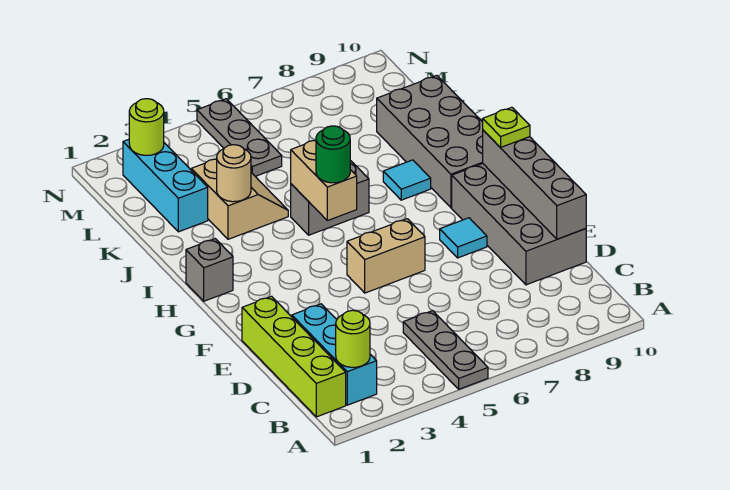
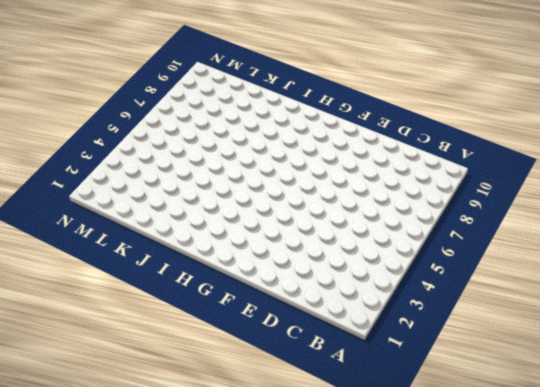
none -> grey 1x3 plate [403,311,488,389]
none -> lime 1x4 brick [242,296,346,417]
none -> cyan 1x3 brick [292,304,377,405]

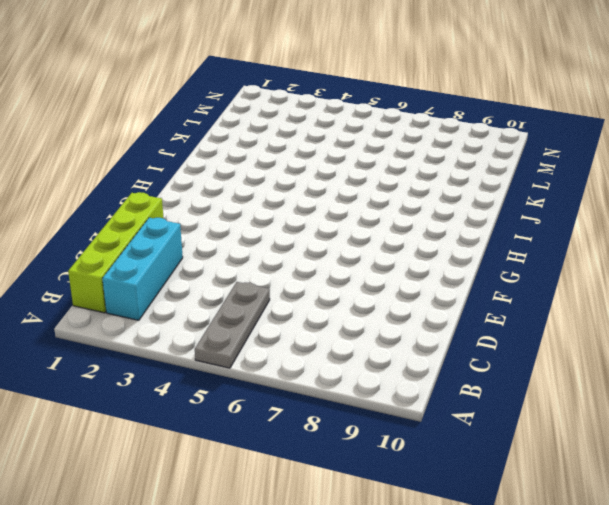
none -> grey 2x4 brick [452,164,586,285]
none -> tan 1x2 brick [347,219,425,293]
none -> cyan 1x1 tile [440,218,487,258]

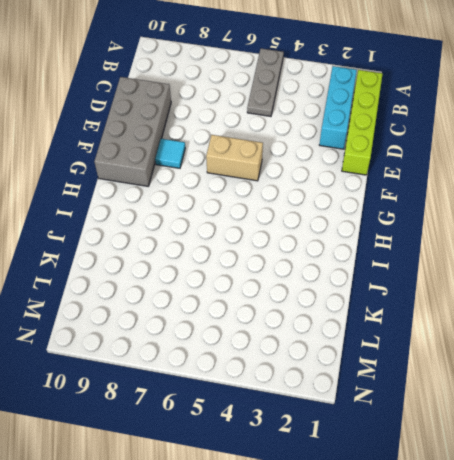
none -> grey 1x1 brick [186,239,233,301]
none -> grey 2x4 brick [377,76,483,208]
none -> grey 1x2 brick [291,161,369,235]

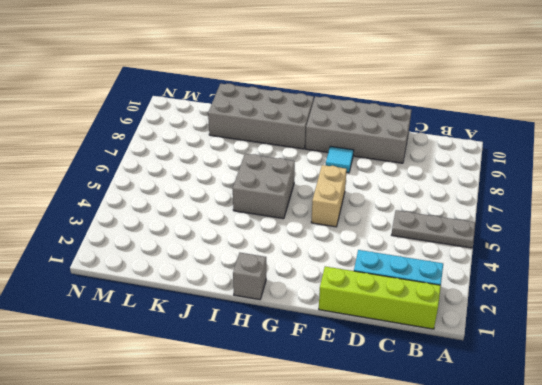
grey 2x2 brick [233,154,295,219] -> grey 1x2 brick [291,161,369,235]
none -> cyan 1x1 tile [383,160,431,200]
none -> tan 2x2 slope [191,159,288,239]
none -> cyan 1x3 brick [123,139,208,232]

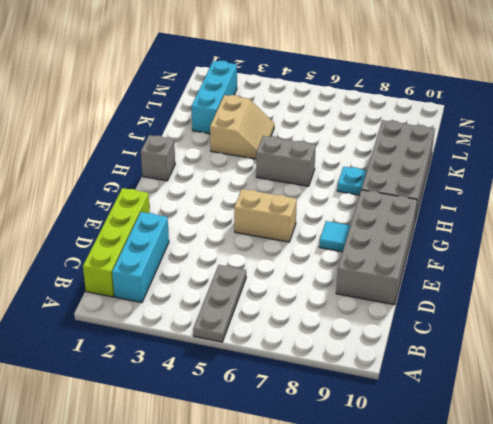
cyan 1x1 plate [337,167,367,195] -> cyan 1x1 tile [383,160,431,200]
none -> grey 1x3 plate [197,99,282,176]
none -> lime 1x1 round brick [336,310,370,367]
none -> grey 1x4 brick [483,130,586,239]

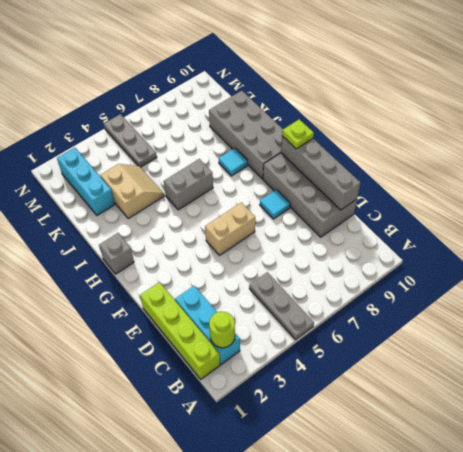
none -> tan 1x2 brick [291,140,357,221]
none -> tan 1x1 round brick [217,145,251,202]
none -> lime 1x1 round brick [129,99,164,155]

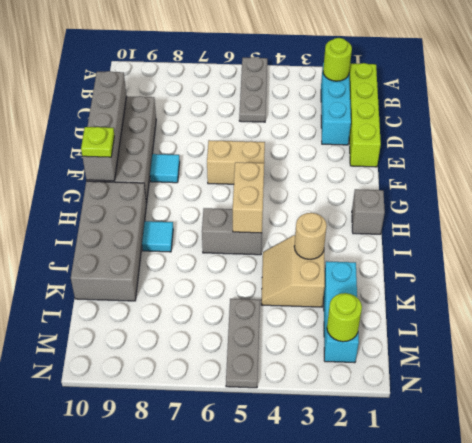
none -> green 1x1 round brick [316,126,350,183]

